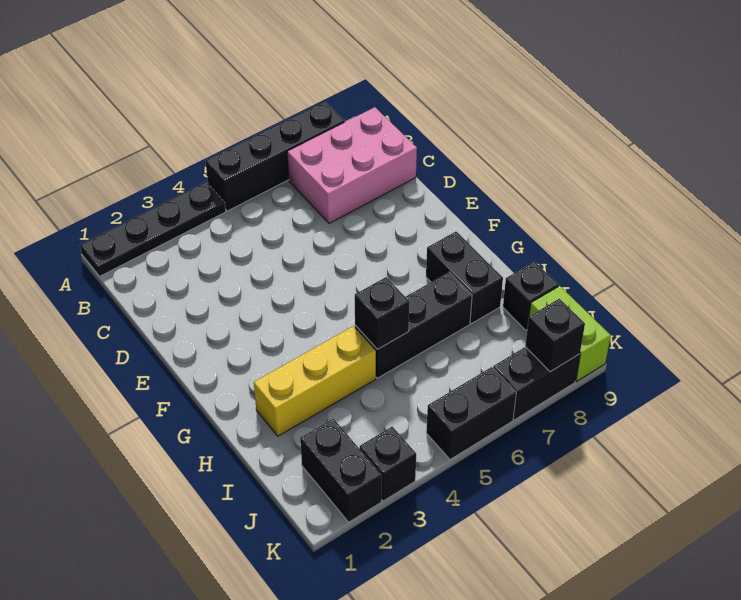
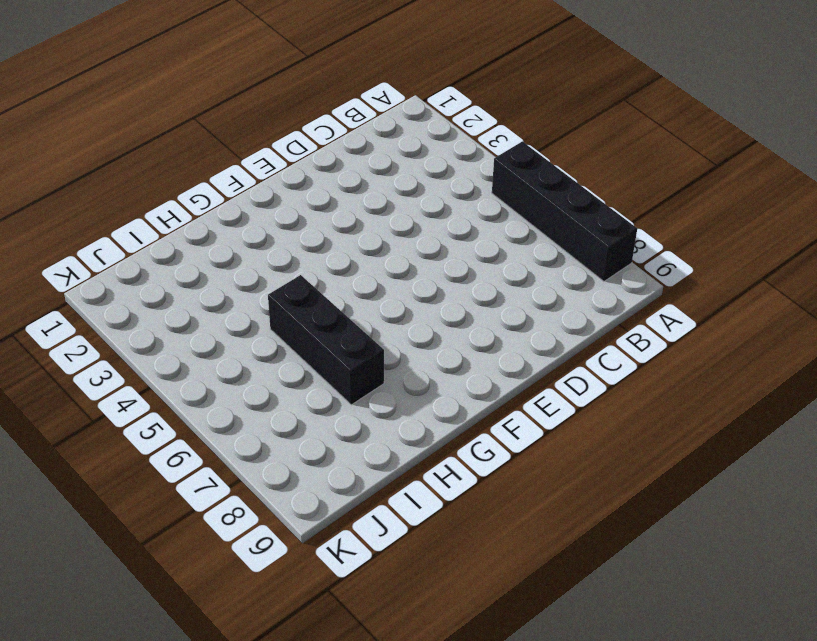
none -> black 1x4 plate [80,182,226,276]
none -> pink 2x3 brick [287,107,417,223]
none -> black 1x2 brick [426,232,503,324]

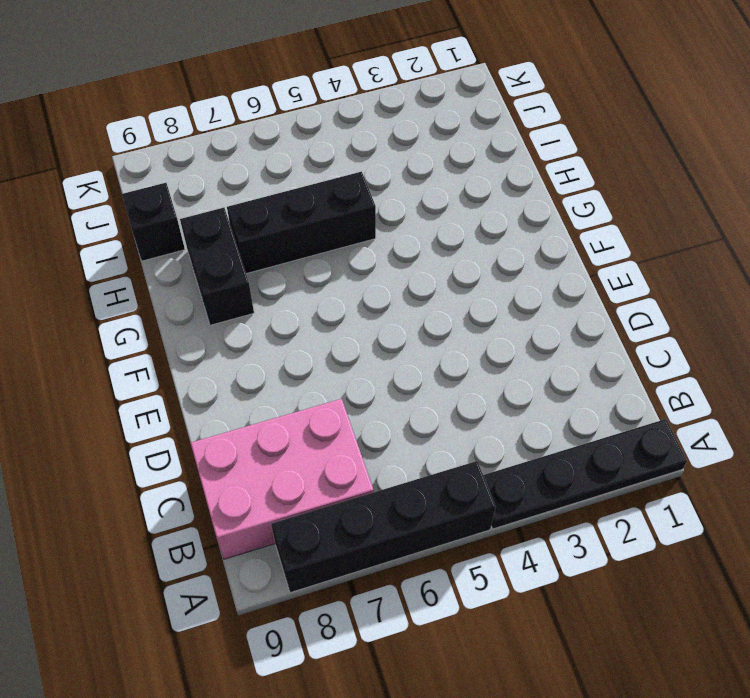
none -> yellow 1x3 brick [254,326,376,436]
none -> black 1x2 brick [300,419,382,522]
none -> lime 1x2 brick [529,286,611,381]

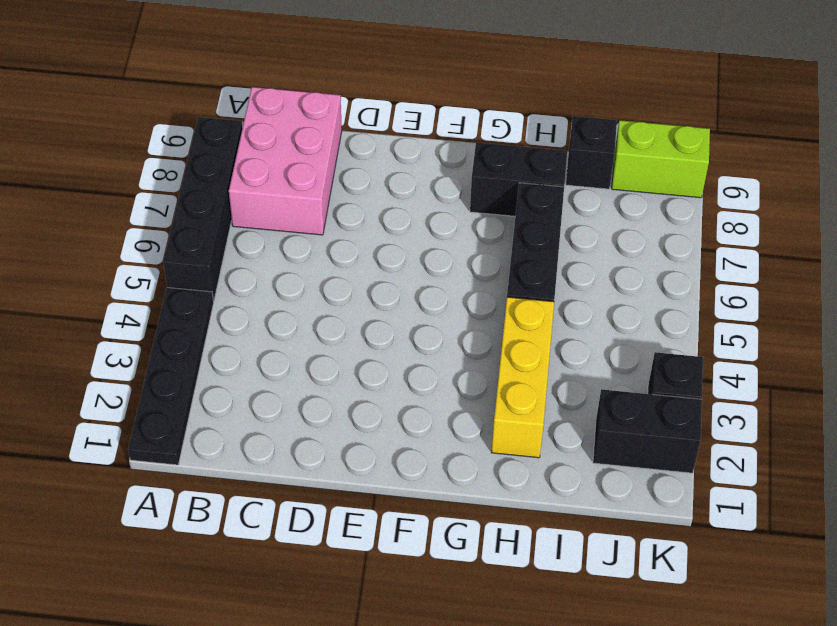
none -> black 1x2 brick [426,367,516,460]
none -> black 1x2 brick [493,347,580,420]
none -> black 1x1 brick [355,277,409,349]

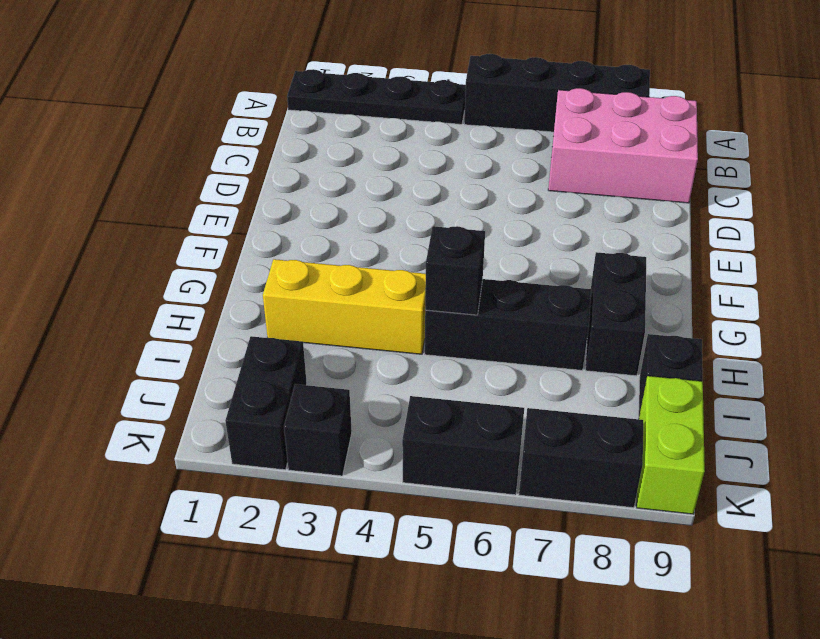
none -> black 1x1 brick [525,299,585,372]

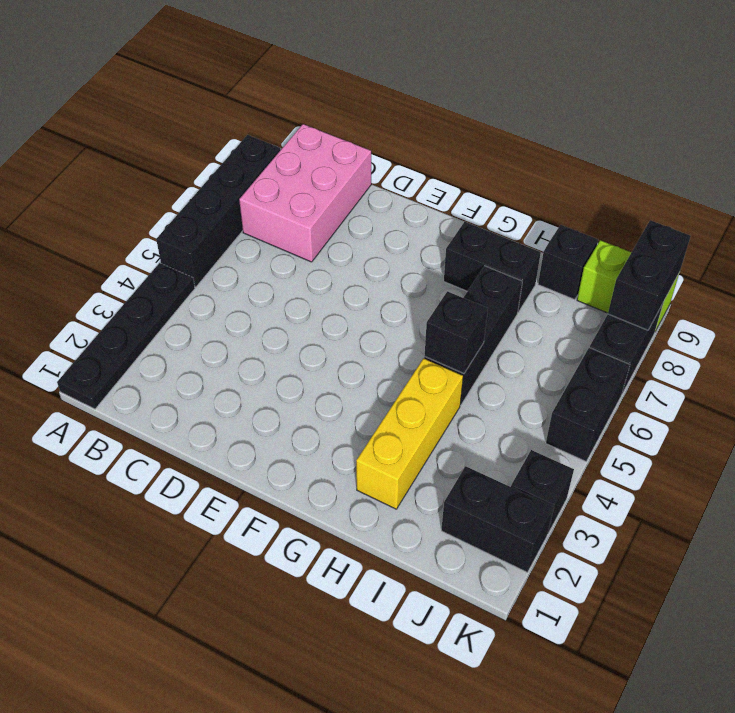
black 1x2 brick [608,220,690,330] -> black 1x1 brick [525,299,585,372]

